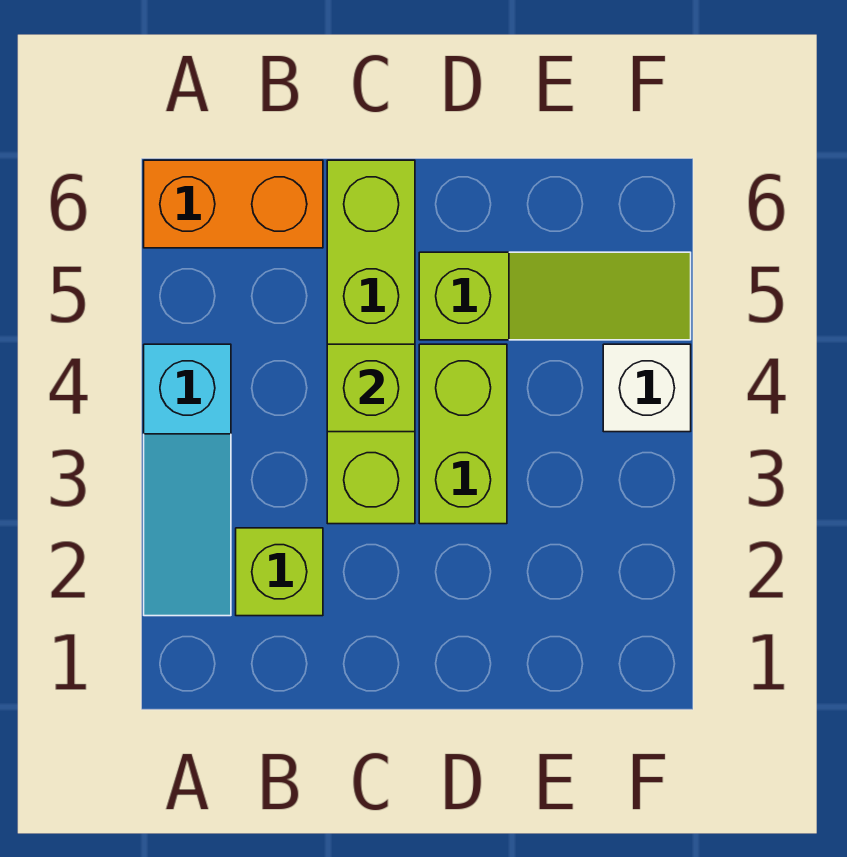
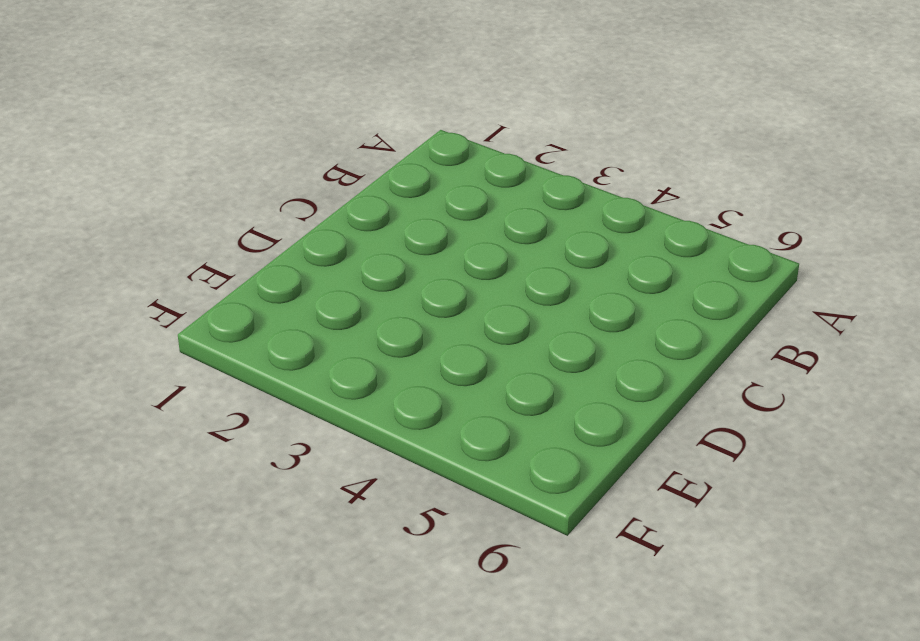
none -> cyan 1x3 slope [144,344,231,616]
none -> orange 1x2 brick [144,160,323,248]

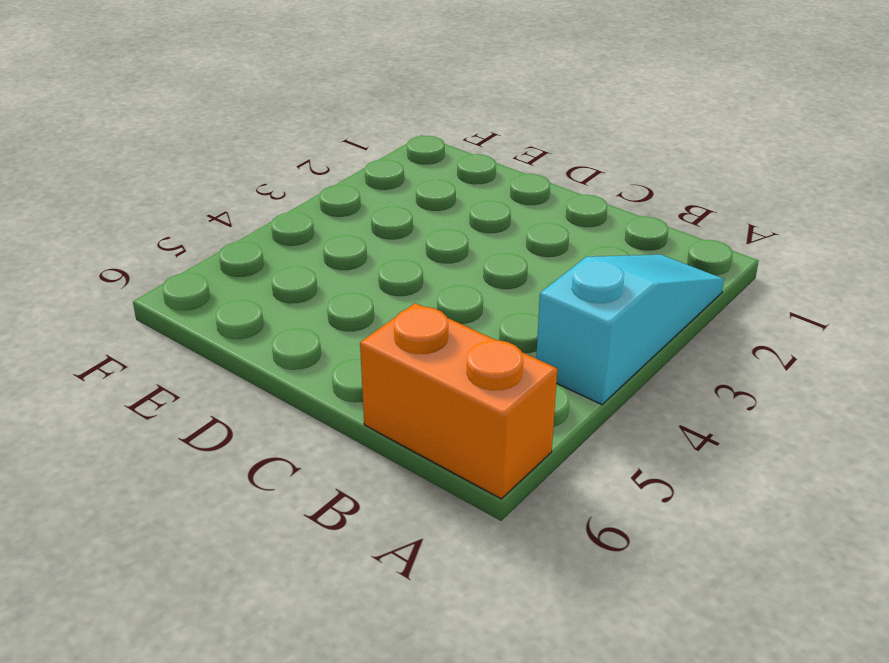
none -> lime 1x1 brick [236,528,323,616]
none -> lime 1x4 brick [327,160,415,524]

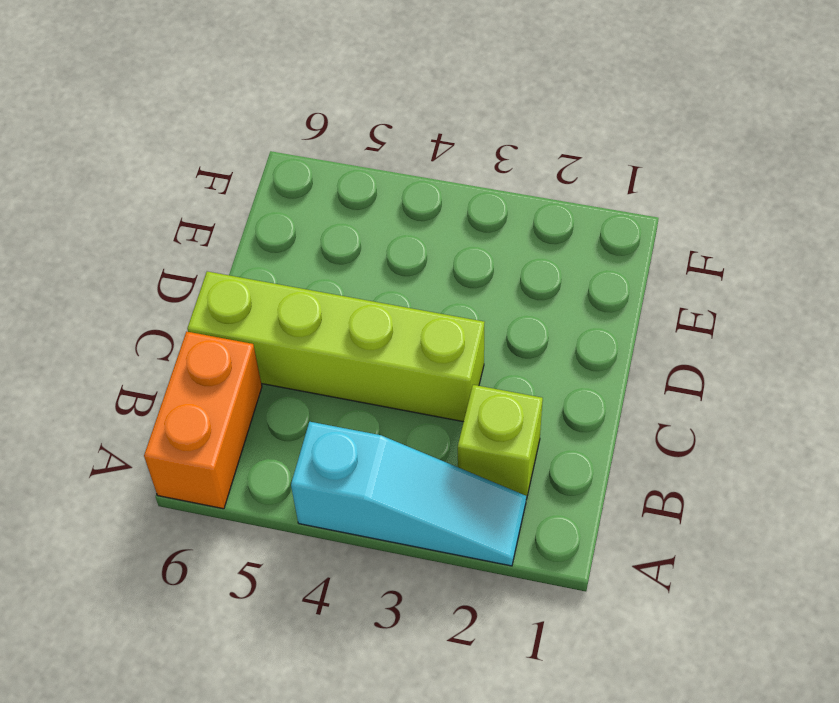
none -> lime 1x2 brick [419,344,507,524]
none -> lime 1x3 slope [419,252,691,340]

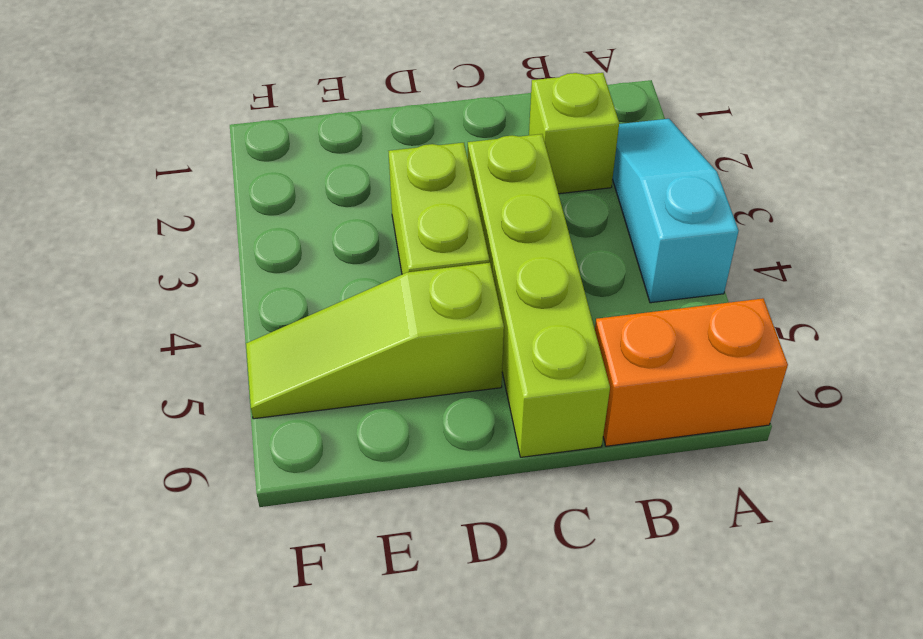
none -> white 1x1 brick [603,344,691,432]
none -> lime 1x1 brick [327,344,415,432]

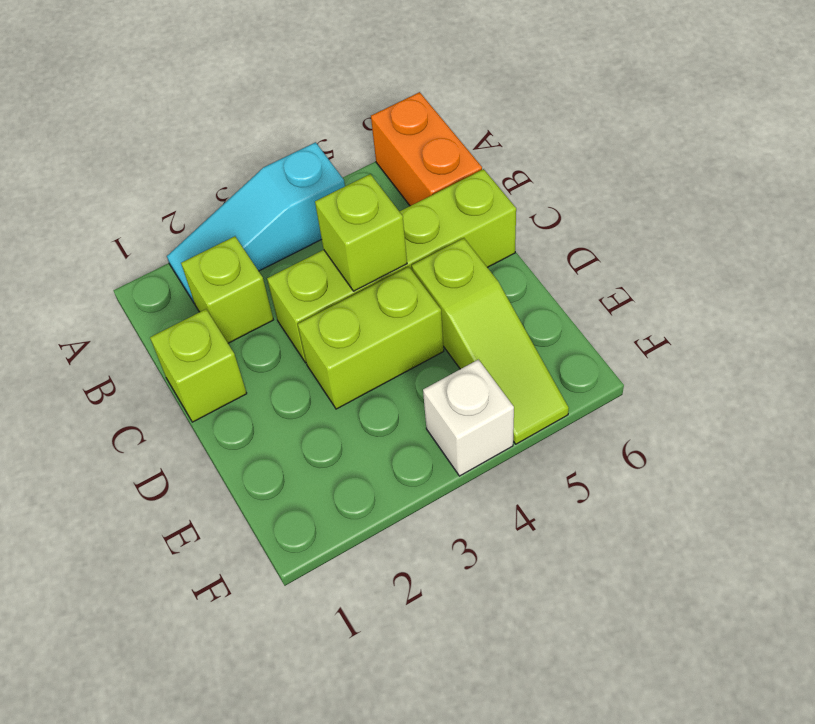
lime 1x1 brick [150,309,247,422] -> none

